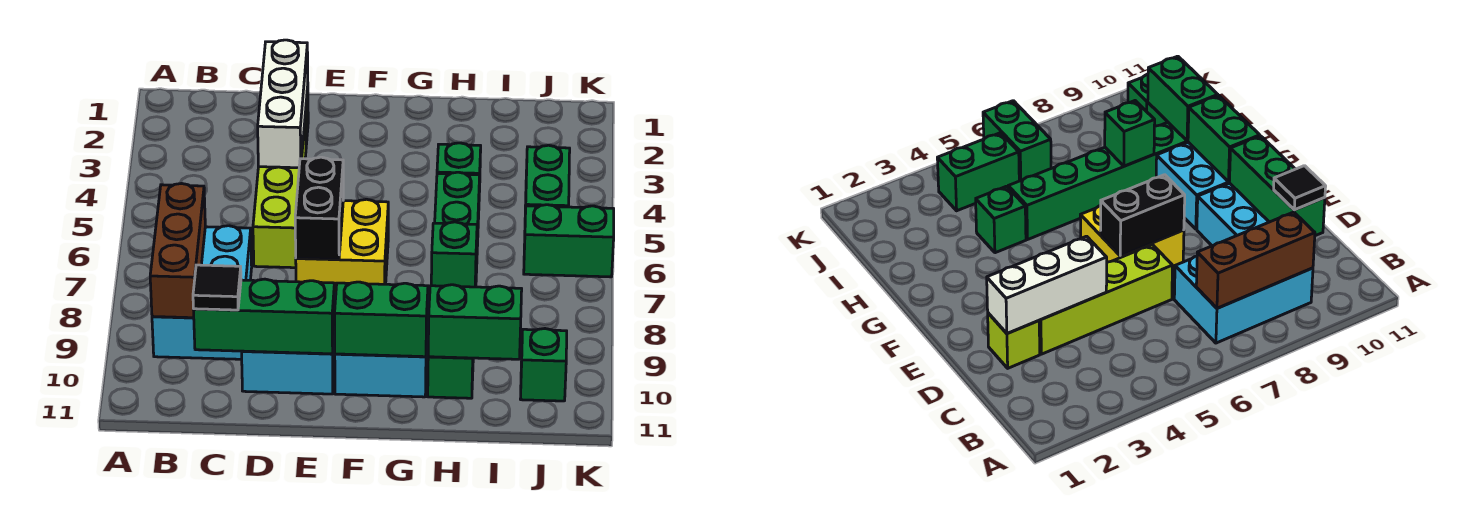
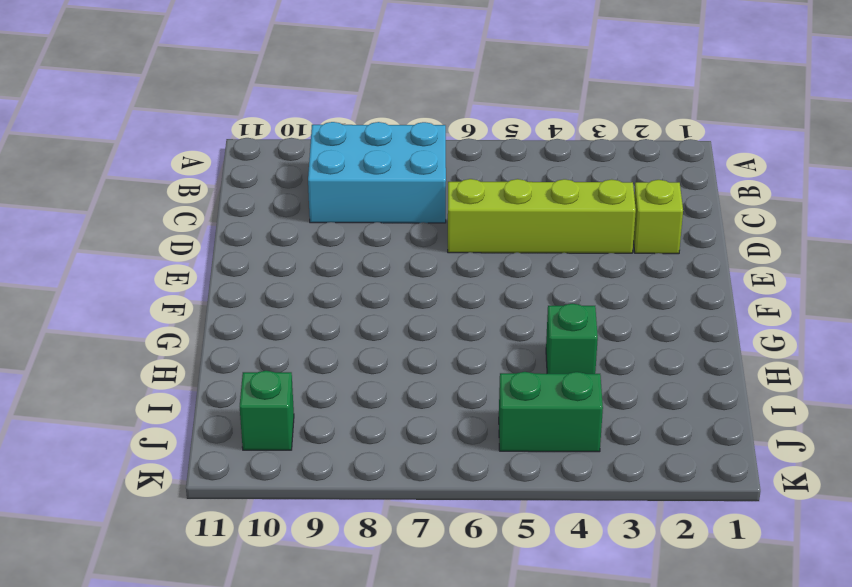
none -> cyan 2x2 brick [242,292,336,394]
none -> yellow 2x2 brick [296,199,388,292]
none -> cyan 2x2 brick [335,295,429,397]

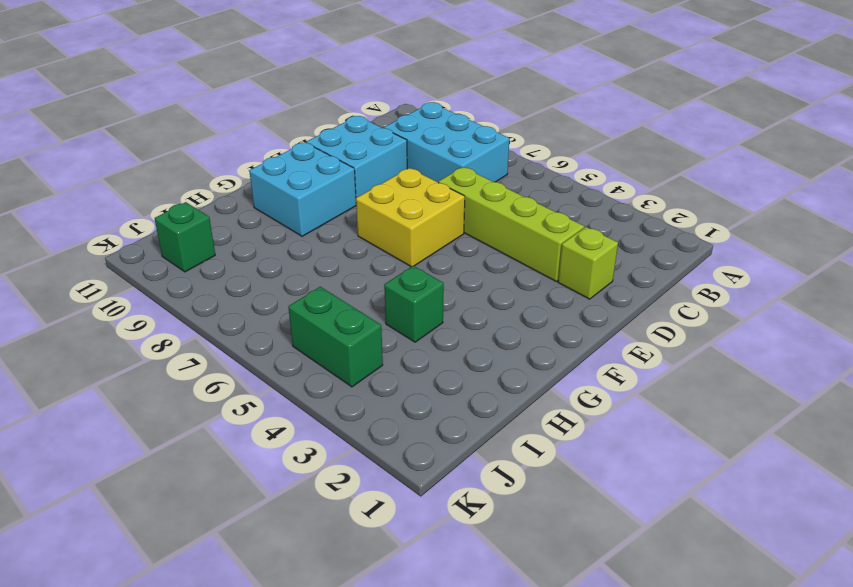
none -> green 1x6 brick [428,172,480,398]
none -> green 1x2 brick [524,205,614,277]
none -> brown 1x3 brick [150,184,205,318]

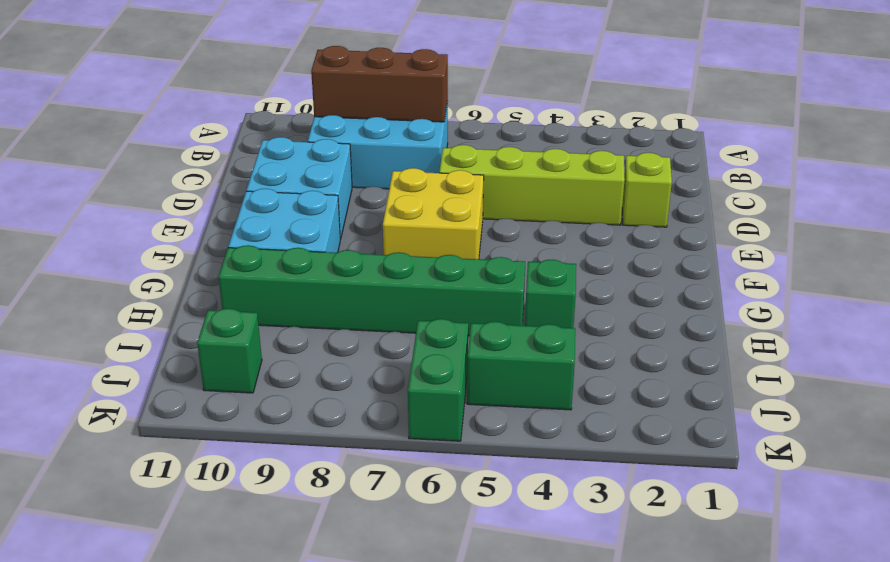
none -> green 1x3 brick [193,279,335,354]
none -> white 1x3 brick [258,40,308,168]
none -> black 1x2 brick [295,157,343,259]

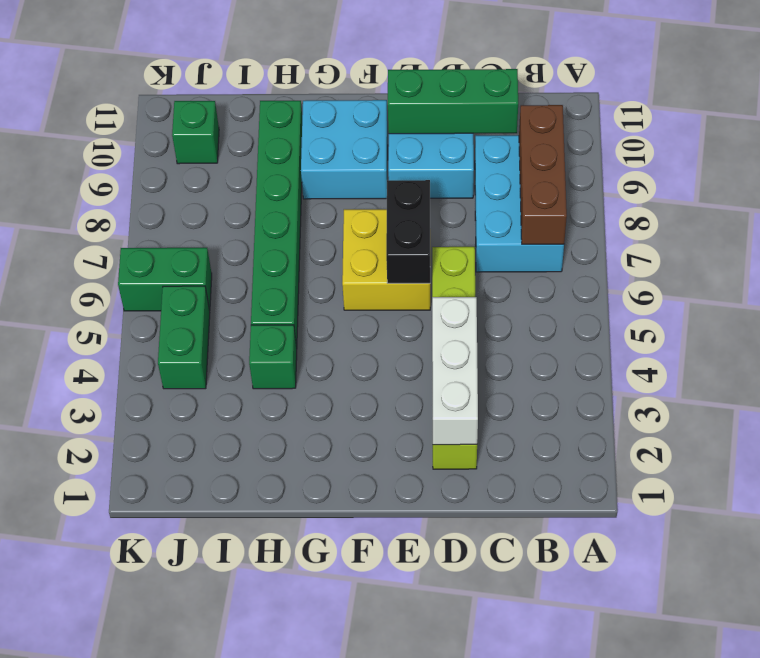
none -> green 1x2 brick [334,282,428,357]
none -> green 1x1 brick [431,222,477,287]
none -> green 1x2 brick [428,285,522,359]

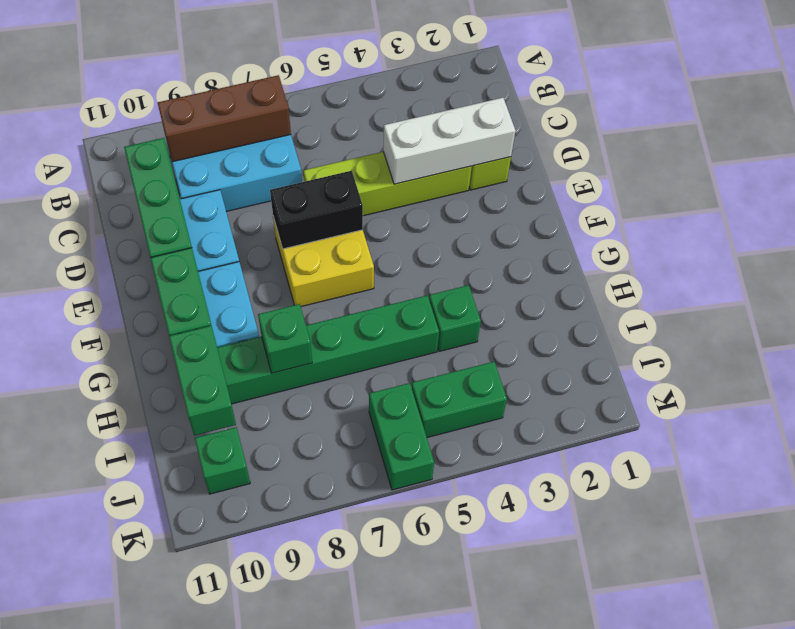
none -> black 1x1 tile [193,265,241,310]

